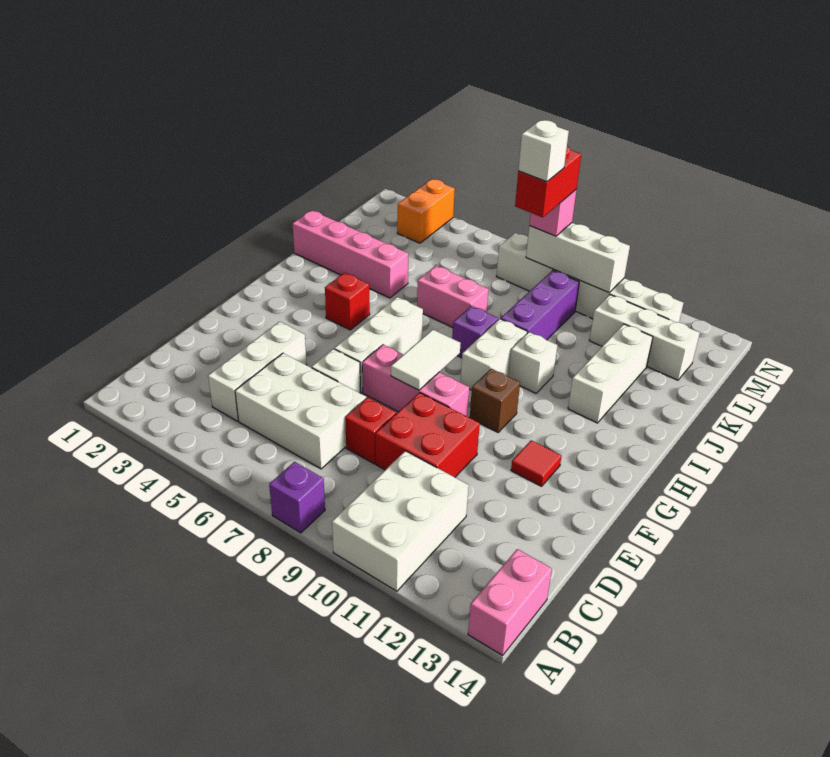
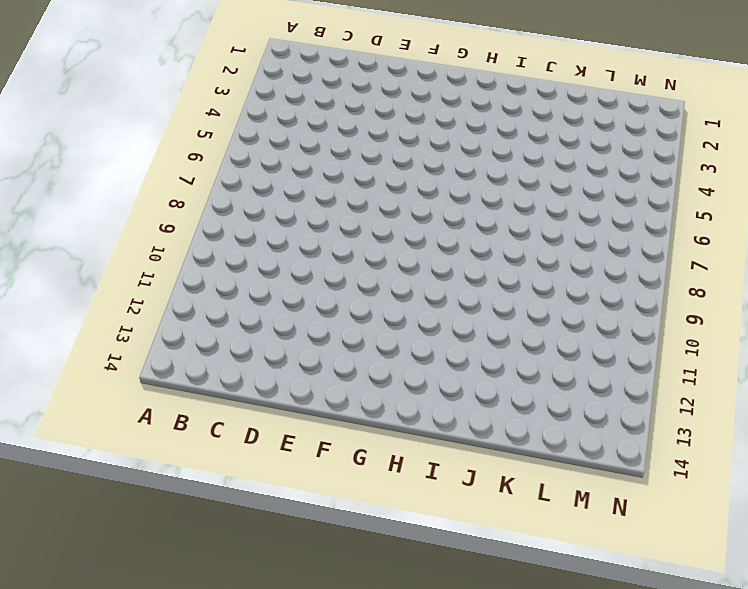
none -> purple 1x1 brick [269,462,325,533]
none -> white 2x3 brick [332,451,469,591]
none -> pink 1x2 brick [468,549,552,656]

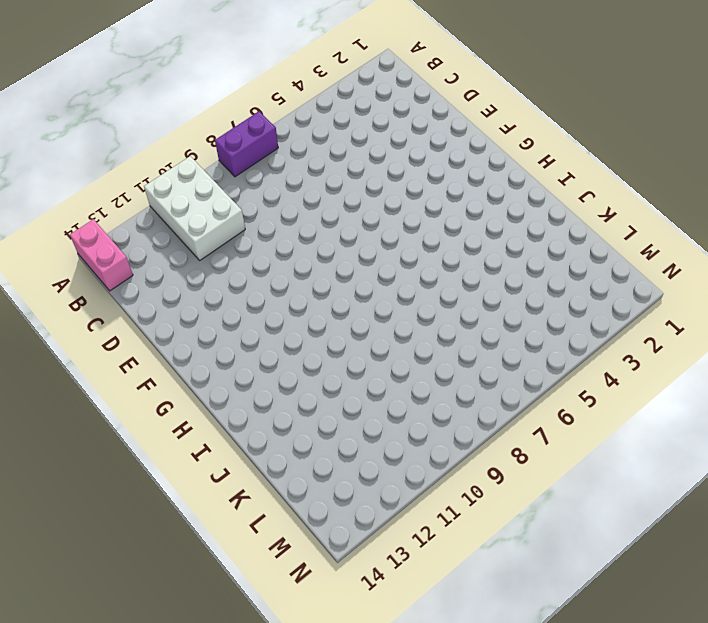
purple 1x2 brick [215,111,278,177] -> purple 1x1 brick [269,462,325,533]
none -> white 1x3 brick [208,322,307,421]
none -> white 2x3 brick [235,353,366,469]
none -> red 1x1 brick [345,397,396,464]

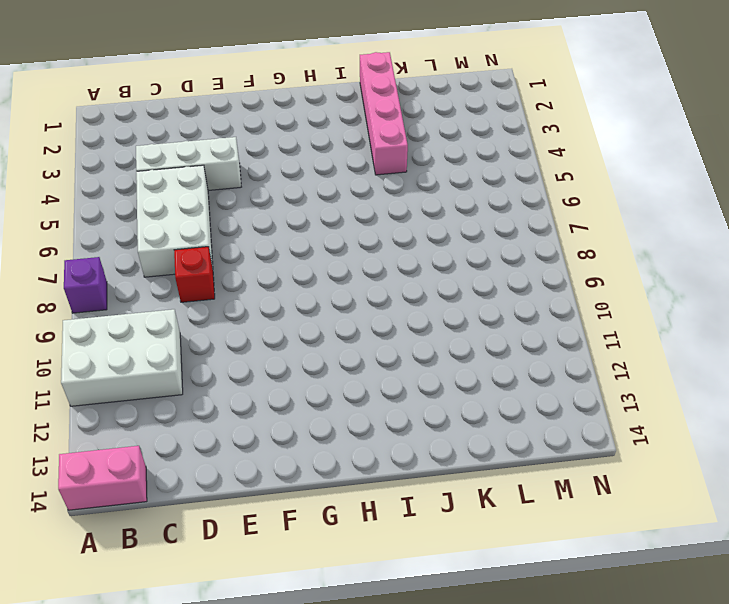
none -> red 2x2 brick [375,393,480,477]
none -> white 1x1 brick [312,349,360,393]
none -> white 1x3 brick [334,297,423,392]

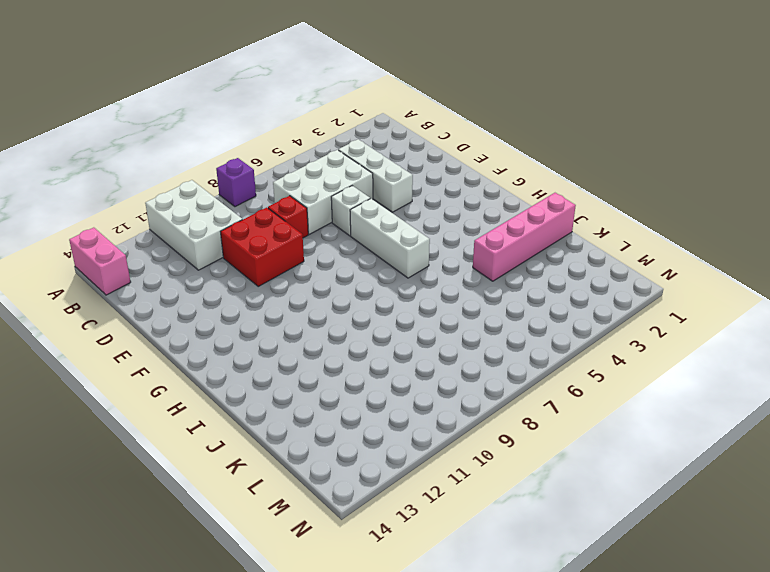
none -> pink 1x3 brick [362,345,469,416]
none -> red 1x1 tile [511,440,561,486]
none -> brown 1x1 brick [470,369,520,432]

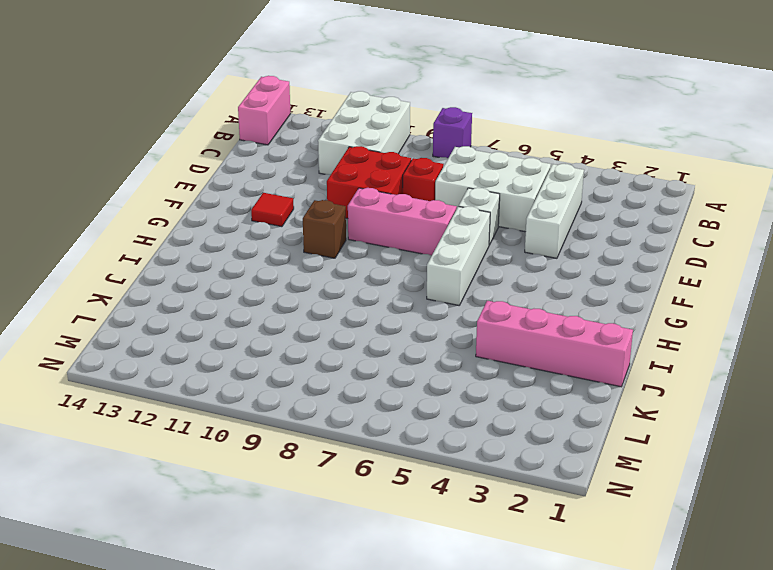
none -> red 1x1 brick [325,273,370,330]
none -> white 1x2 brick [460,319,527,390]
none -> purple 1x1 brick [452,306,498,358]

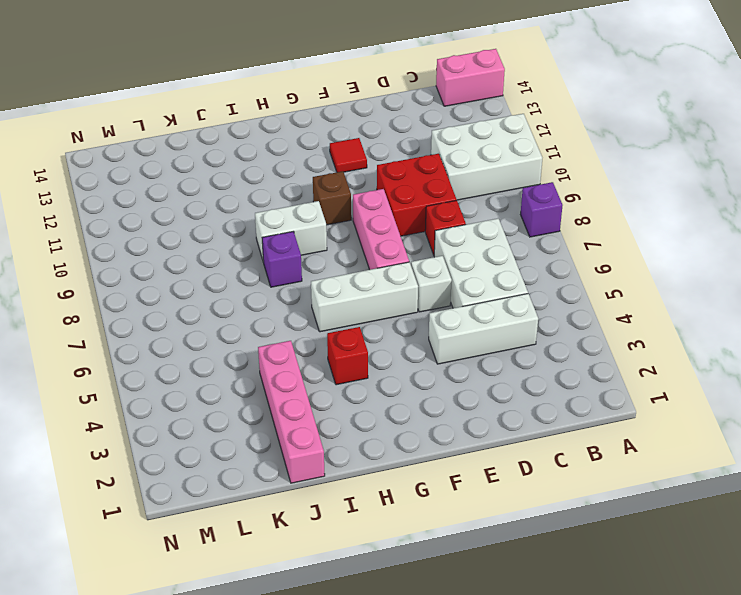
none -> white 1x1 brick [509,332,557,393]
none -> white 1x3 brick [568,324,653,423]
none -> pink 1x2 brick [417,266,489,328]

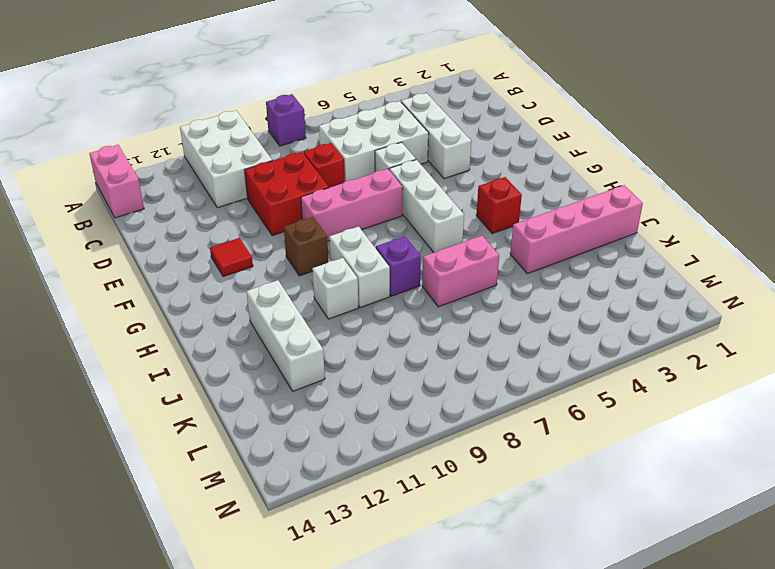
none -> purple 1x3 brick [501,270,579,340]
none -> white 1x3 brick [589,295,700,380]
none -> orange 1x2 brick [397,179,455,243]

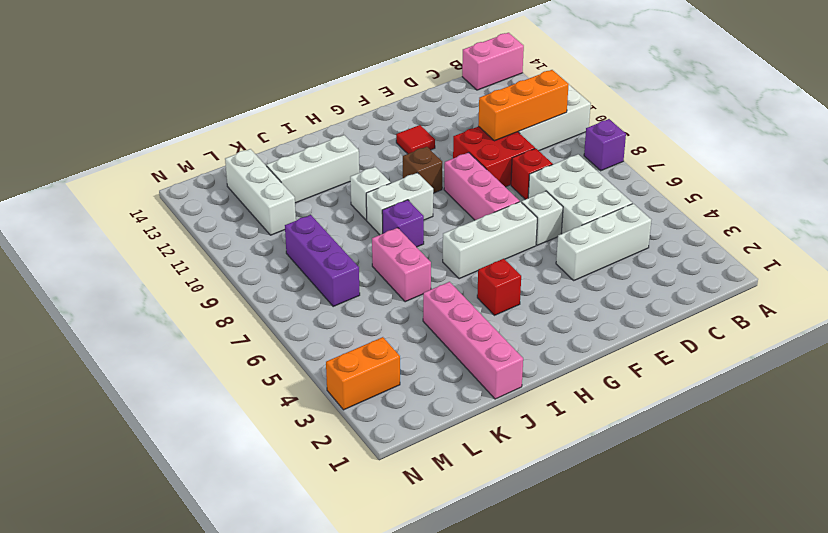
orange 1x3 brick [478,70,569,141] -> none
purple 1x3 brick [285,215,360,306] -> purple 1x3 brick turned to [501,270,579,340]
none -> white 1x6 brick [496,233,683,322]
none -> white 1x2 tile [391,330,461,390]
none -> white 1x3 brick [526,223,630,293]

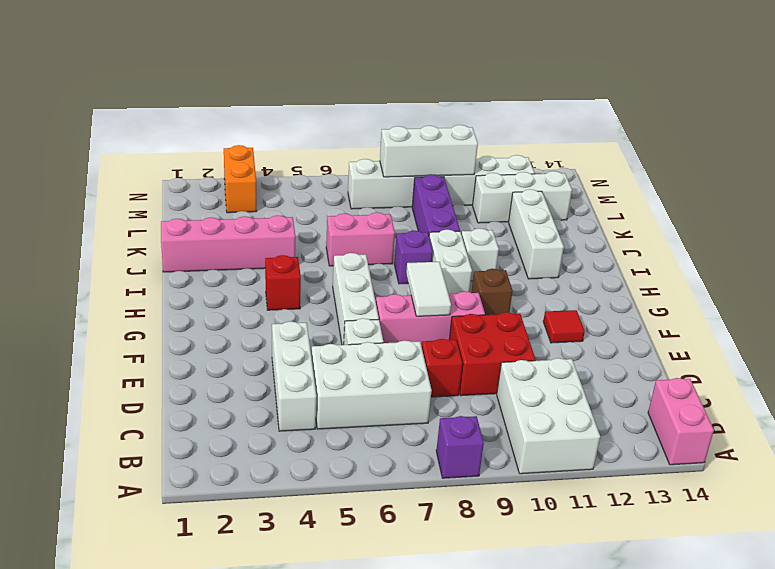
none -> pink 1x1 brick [529,189,577,236]
none -> red 1x2 brick [515,146,581,217]
none -> white 1x1 brick [518,120,569,182]

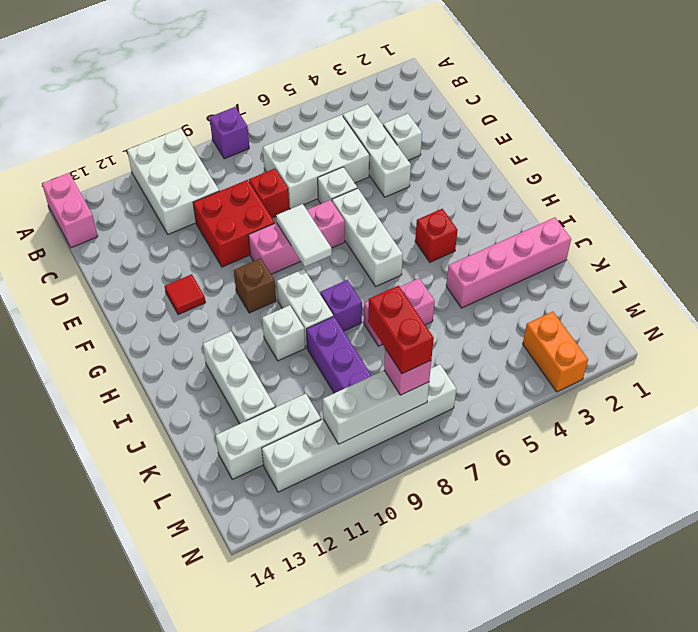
white 1x1 brick [383,114,422,160] -> white 1x1 brick moved to [518,120,569,182]

